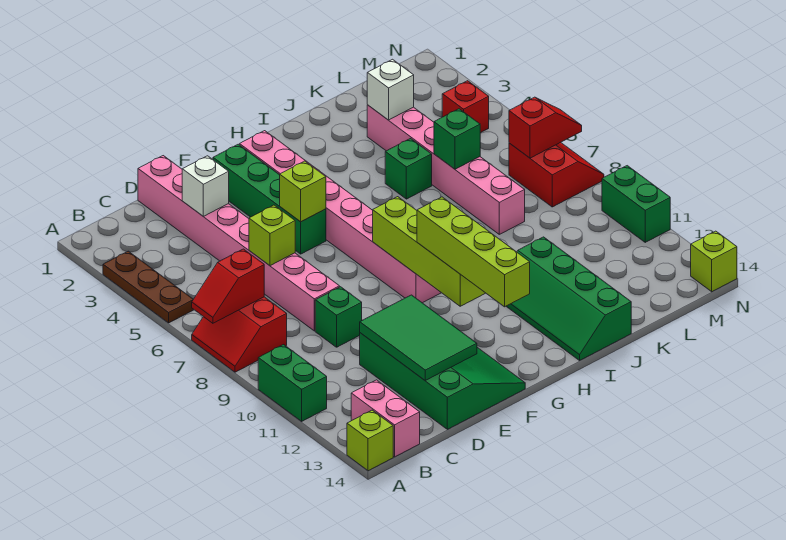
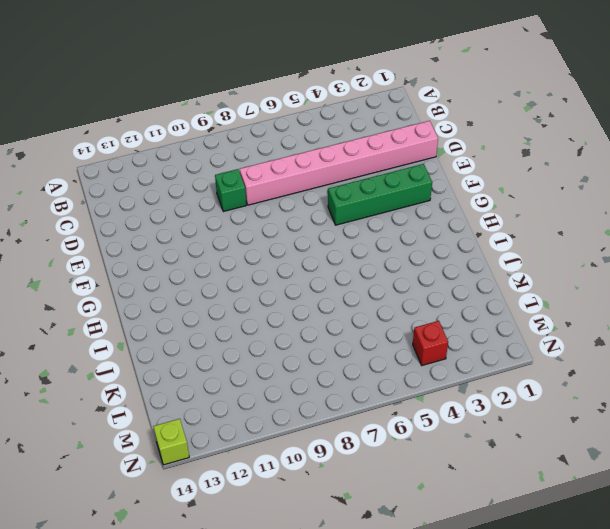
none -> brown 1x3 plate [103,251,194,323]
none -> red 2x2 slope [192,297,287,372]
none -> green 1x2 brick [258,345,327,421]

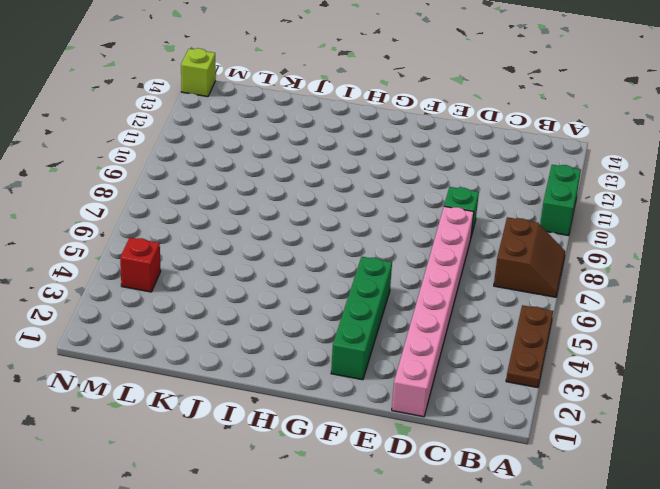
brown 2x2 slope [494,217,565,297] -> red 2x2 slope [192,297,287,372]
none -> lime 1x1 brick [347,410,393,471]
none -> pink 1x2 brick [351,380,420,457]
none -> green 3x4 slope [360,333,525,429]

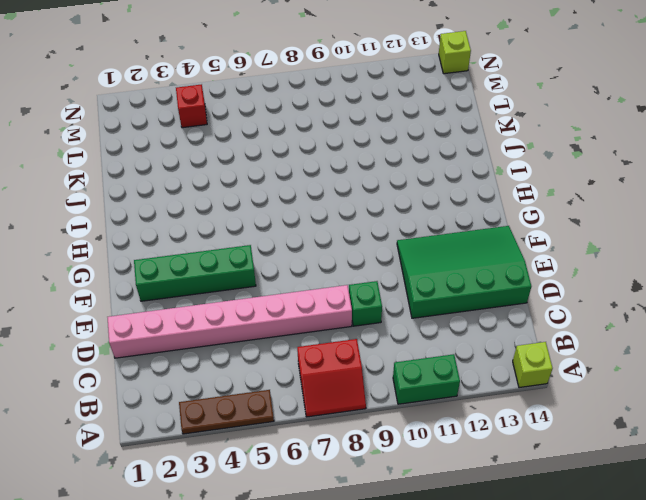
none -> pink 1x2 brick [351,380,420,457]
none -> pink 1x8 brick [240,131,441,303]
none -> green 2x4 slope [506,237,631,360]

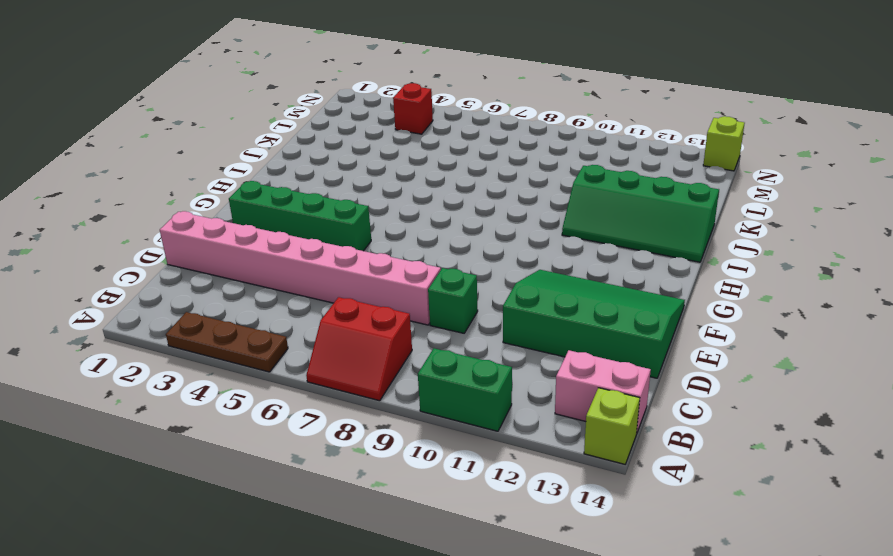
none -> pink 1x8 brick [240,131,441,303]
none -> green 1x1 brick [385,139,432,199]
none -> pink 1x6 brick [367,105,525,234]

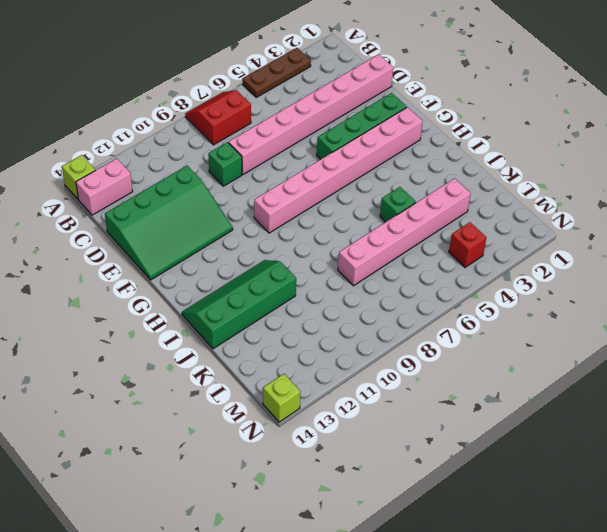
none -> green 1x2 brick [258,345,327,421]
none -> red 2x2 slope [509,142,604,207]
none -> green 1x2 brick [602,166,670,242]

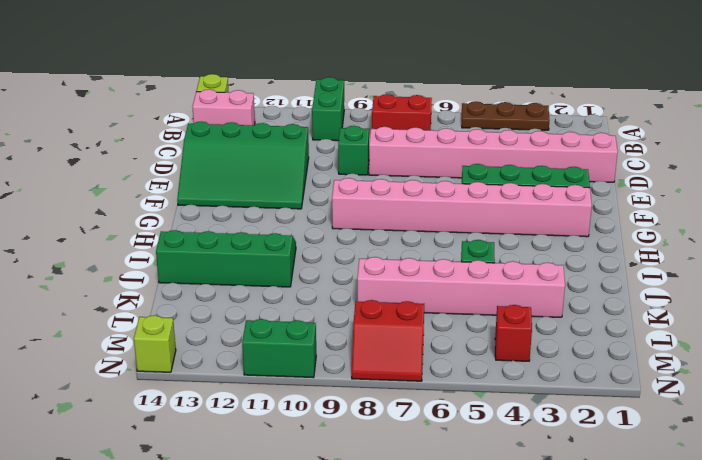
green 1x2 brick [312,77,344,141] -> green 1x2 brick turned to [258,345,327,421]
none -> red 1x2 slope [192,249,264,323]
none -> white 1x1 brick [182,156,229,216]
none -> lime 1x1 brick [249,205,295,266]

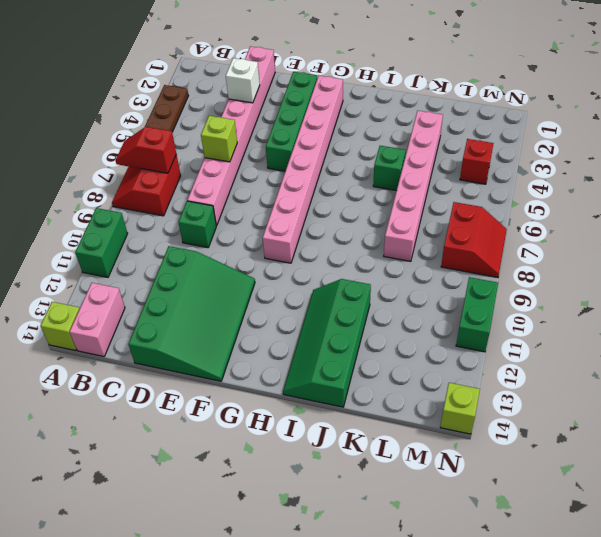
none -> green 2x3 tile [360,295,477,380]
none -> lime 1x1 brick [280,161,326,222]
none -> lime 1x4 brick [373,197,485,306]

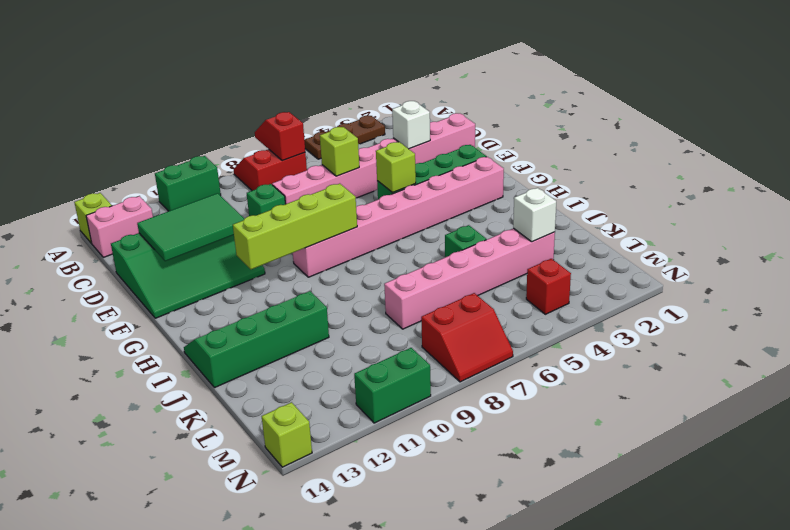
none -> green 1x1 brick [434,109,480,169]
none -> red 1x2 slope [509,97,582,158]
none -> lime 1x4 brick [417,197,530,307]

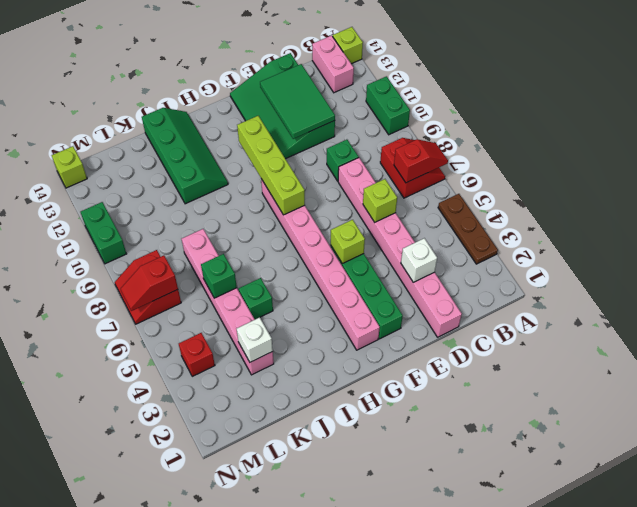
none -> lime 1x4 brick [417,197,530,307]

